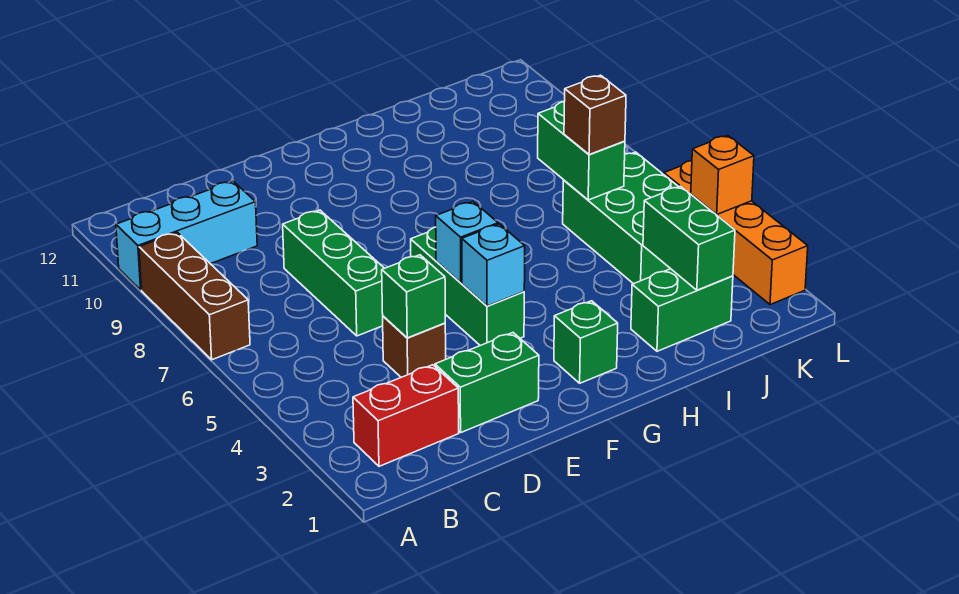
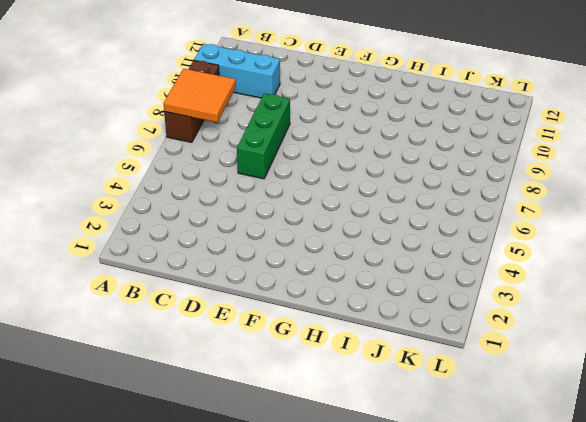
orange 2x2 tile [163,69,236,122] -> none
none -> red 1x2 brick [353,365,459,466]
none -> green 1x2 brick [435,333,539,433]
none -> brown 1x1 brick [383,316,446,377]

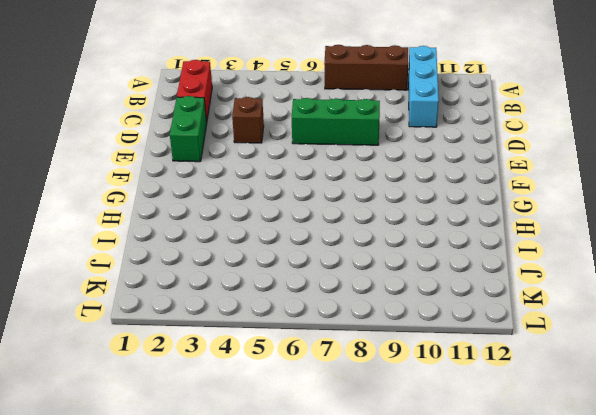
none -> green 1x3 brick [411,227,524,346]
none -> green 1x1 brick [554,301,618,383]
none -> green 1x2 brick [631,269,733,351]

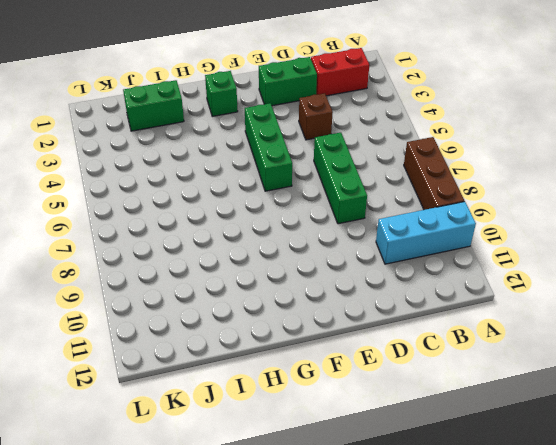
none -> green 2x3 brick [563,152,678,284]
none -> orange 1x4 brick [664,161,808,305]
none -> green 1x1 brick [382,255,445,338]

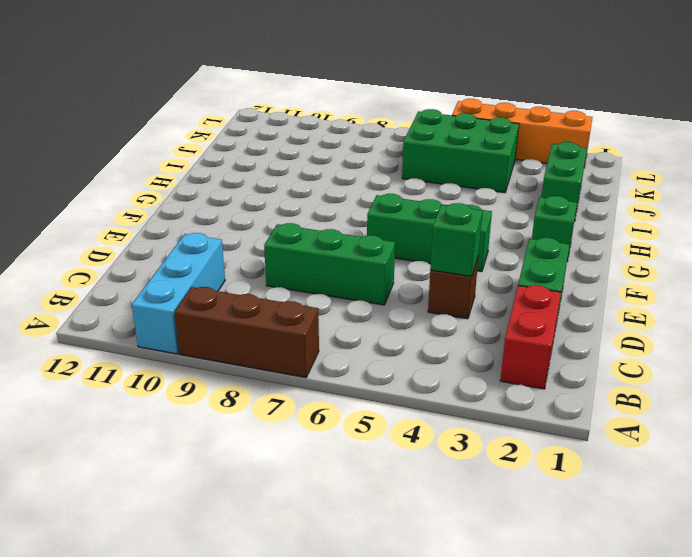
none -> cyan 1x1 brick [462,224,525,306]
none -> cyan 1x1 brick [436,201,498,283]
none -> green 1x2 brick [643,186,735,290]

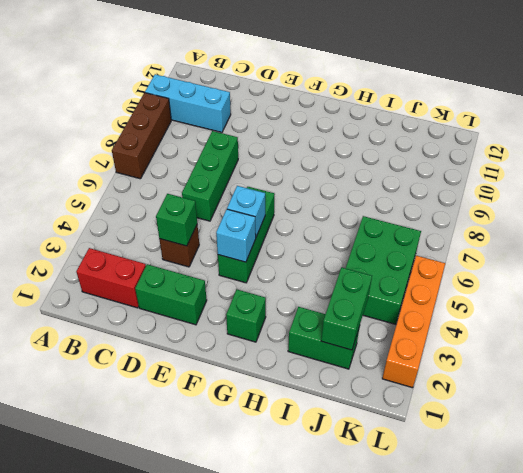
none -> green 1x2 brick [538,102,625,200]
none -> orange 1x1 brick [691,135,754,215]
none -> brown 1x1 brick [564,75,626,155]

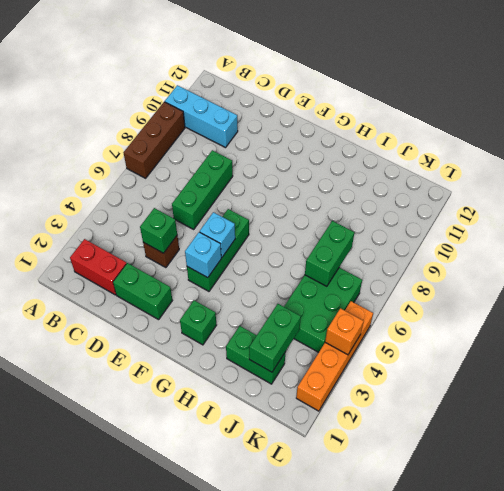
none -> brown 1x1 brick [564,75,626,155]

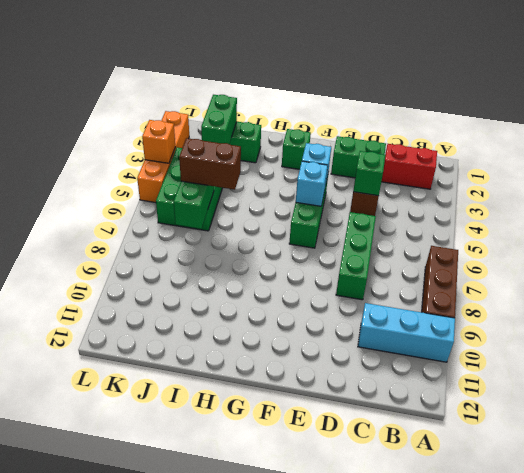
brown 1x2 brick [179,138,241,190] -> brown 1x1 brick [564,75,626,155]

